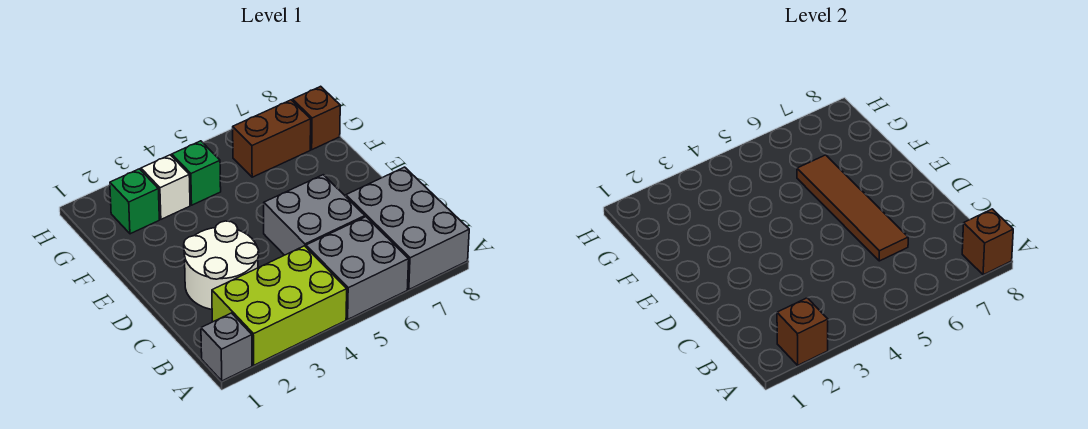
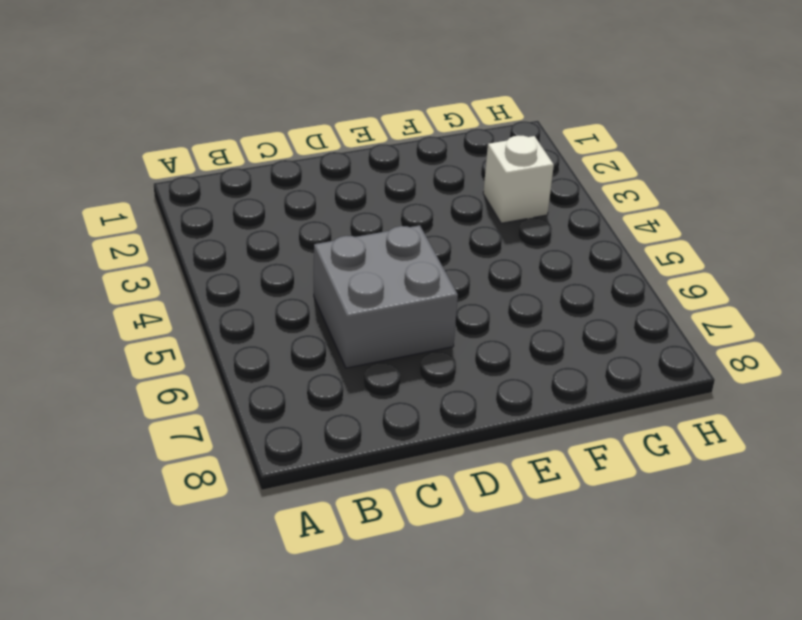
none -> grey 1x1 brick [201,313,252,381]
none -> lime 2x3 brick [212,246,347,365]
none -> grey 2x2 brick [306,217,409,319]

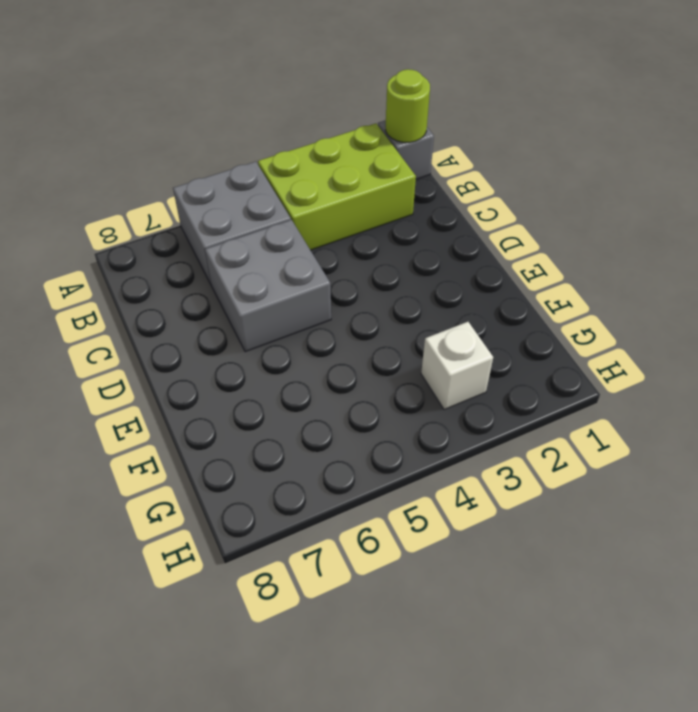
lime 1x1 round brick [386,69,430,142] -> none
none -> grey 2x3 brick [346,167,469,289]
none -> white 2x2 round brick [184,221,259,309]
none -> green 1x1 brick [110,169,159,234]

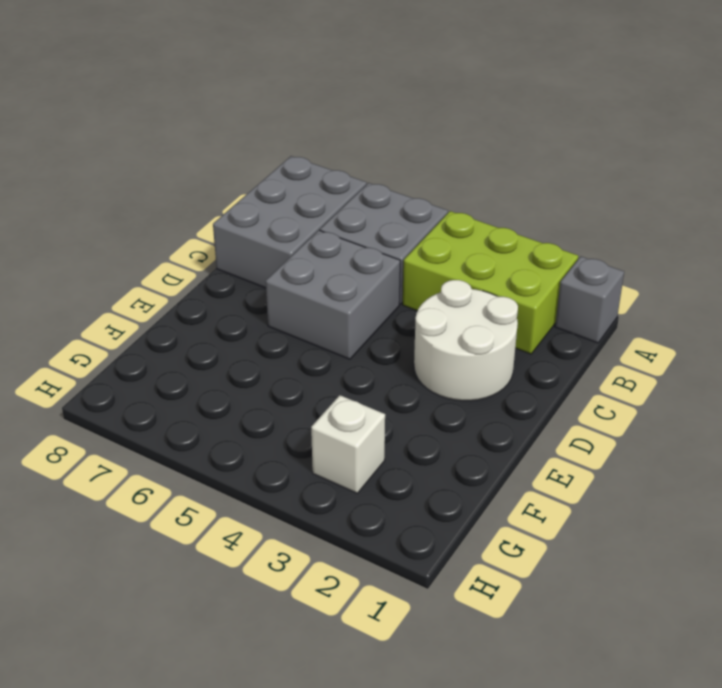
none -> green 1x1 brick [110,169,159,234]
none -> green 1x1 brick [172,141,221,205]
none -> brown 1x2 brick [233,100,311,177]

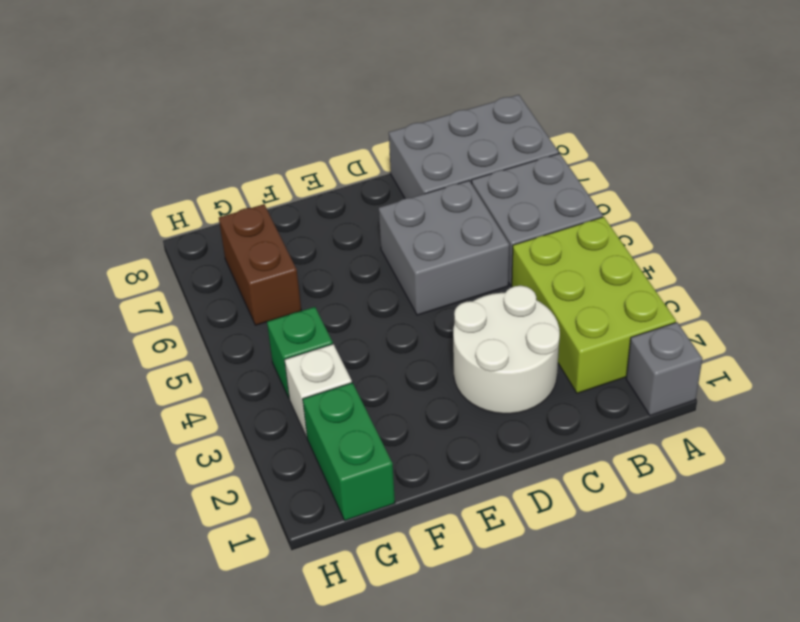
green 1x2 brick [303,383,395,521] -> green 1x1 brick [110,169,159,234]
none -> brown 1x1 brick [293,86,340,150]
none -> brown 1x1 brick [777,298,828,365]
none -> brown 1x1 brick [962,209,1013,275]

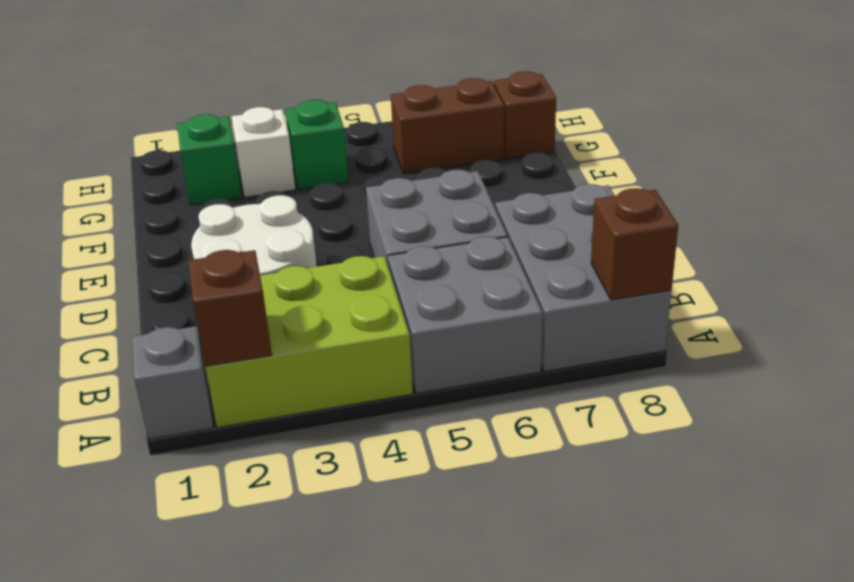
none -> brown 1x4 tile [797,155,908,261]

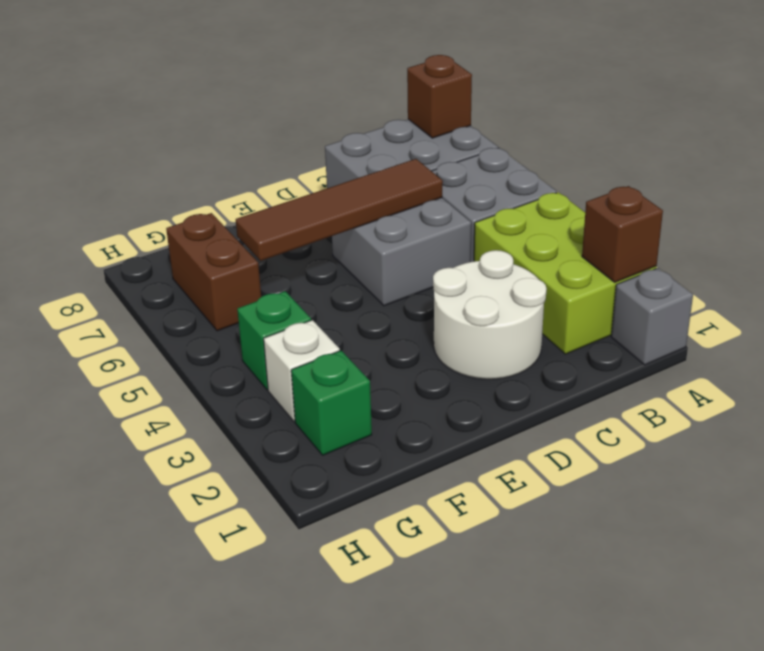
none -> brown 1x1 brick [293,86,340,150]

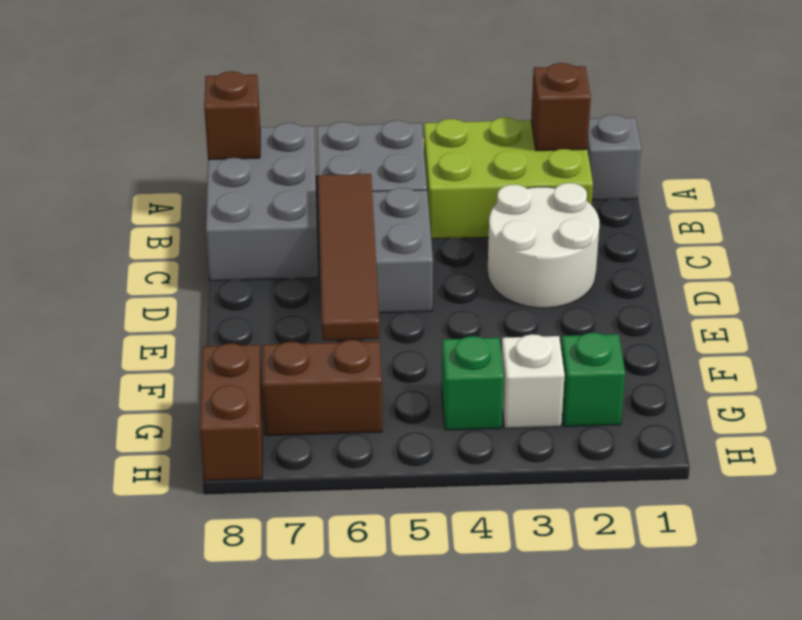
brown 1x2 brick [200,343,262,481] -> brown 1x1 brick [293,86,340,150]

